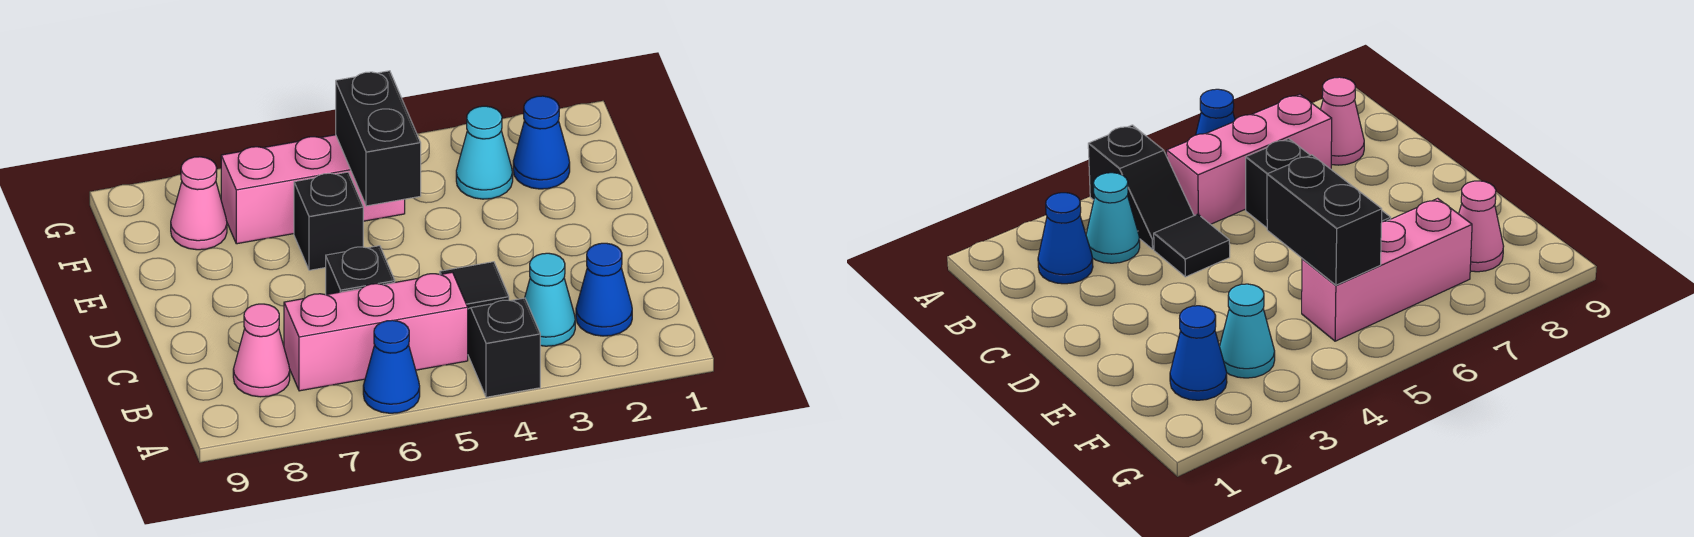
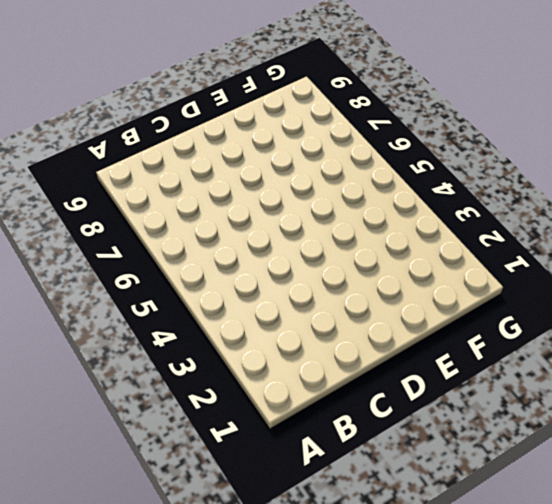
none -> black 1x2 slope [468,298,540,397]
none -> blue 1x1 cone [363,320,420,413]
none -> blue 1x1 cone [576,243,632,336]

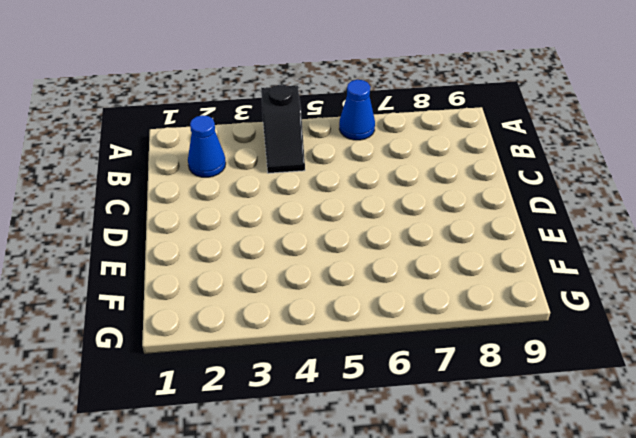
none -> cyan 1x1 cone [525,253,575,346]
none -> pink 1x3 brick [284,272,468,391]
none -> pink 1x1 cone [233,304,290,397]

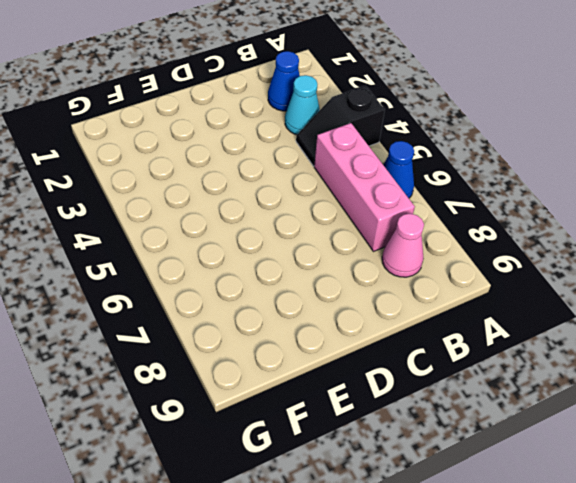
none -> black 1x1 tile [440,262,509,309]
none -> black 1x1 brick [326,246,395,295]
none -> black 1x1 brick [294,172,363,270]

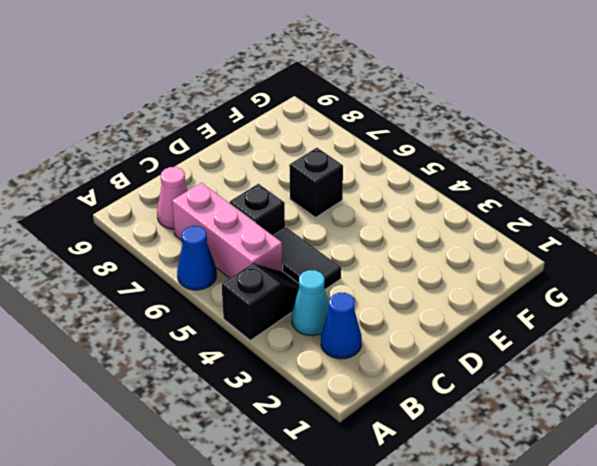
black 1x2 tile [273,227,341,289] -> black 1x1 tile [440,262,509,309]
none -> blue 1x1 cone [513,96,570,189]
none -> cyan 1x1 cone [456,106,513,199]
none -> pink 1x3 brick [221,135,405,244]

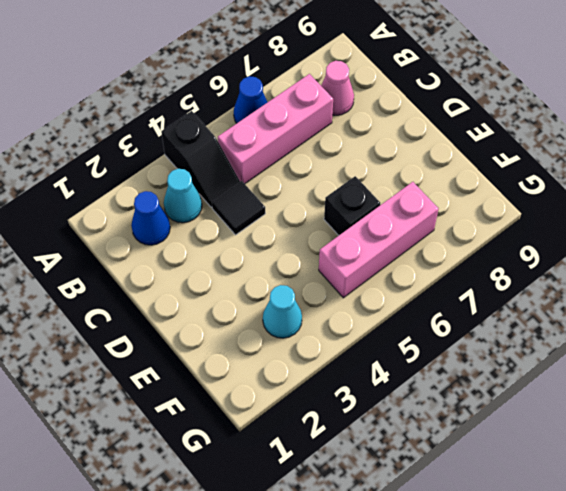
none -> black 1x1 brick [326,246,395,295]
none -> blue 1x1 cone [513,96,570,189]
none -> pink 1x1 cone [171,157,227,250]

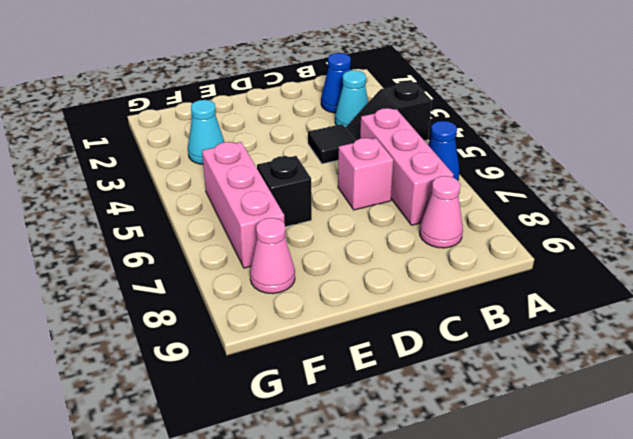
pink 1x1 brick [338,138,393,210] -> black 1x1 brick [326,246,395,295]
none -> blue 1x1 cone [513,96,570,189]
none -> black 1x2 brick [336,71,421,206]

